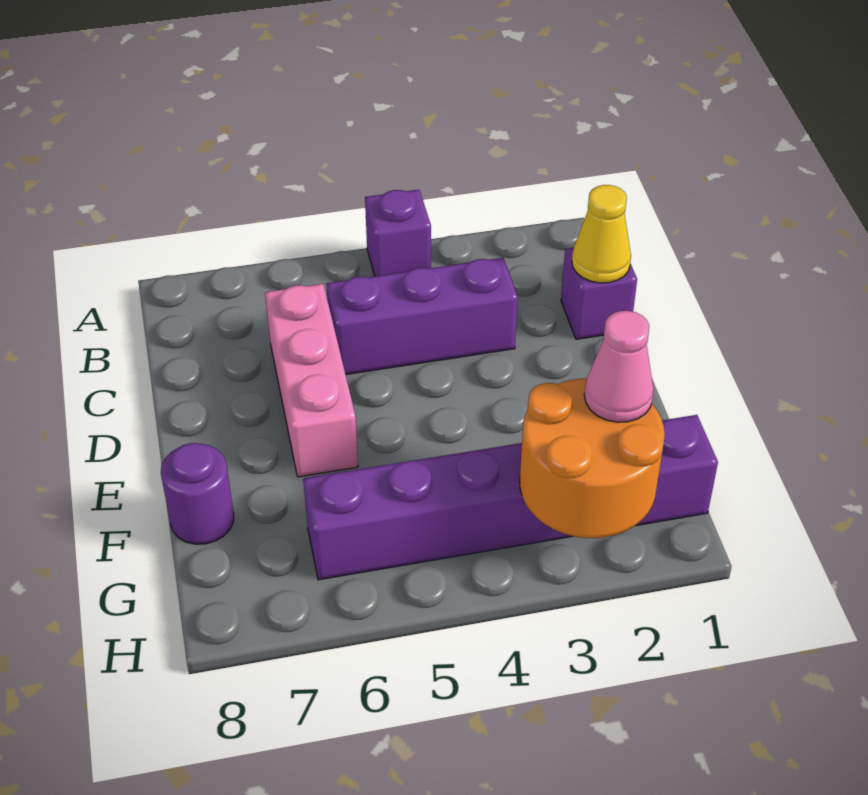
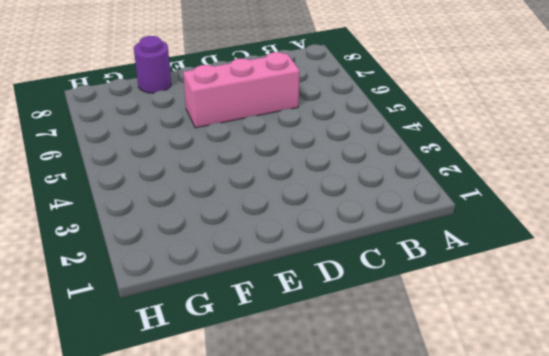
none -> purple 1x1 brick [365,190,431,276]
none -> purple 1x1 brick [561,248,637,339]

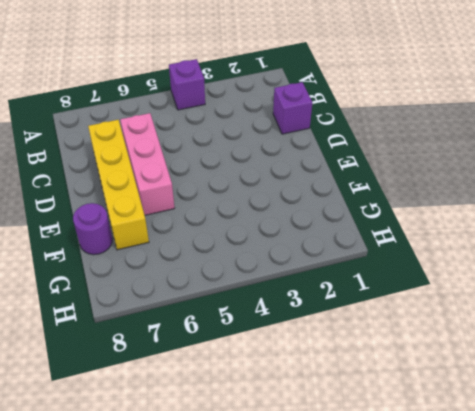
yellow 1x4 brick [88,120,149,250] -> none
none -> purple 1x3 brick [326,258,518,375]
none -> purple 1x6 brick [303,415,718,580]

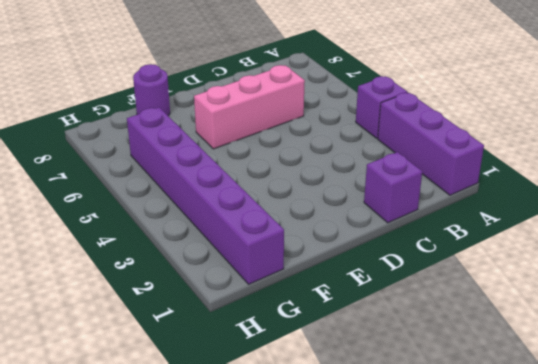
purple 1x3 brick [378,93,484,195] -> purple 1x3 brick moved to [326,258,518,375]
none -> yellow 1x1 cone [572,185,631,283]
none -> orange 2x2 round brick [520,378,665,538]

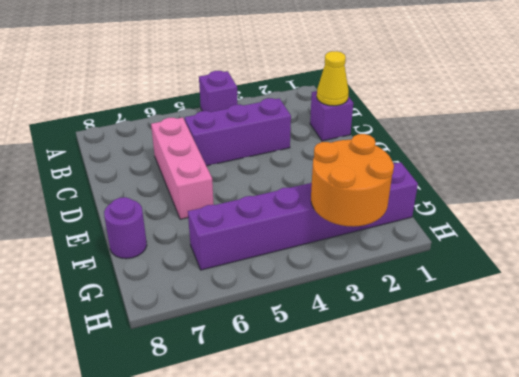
none -> pink 1x1 cone [584,311,654,422]

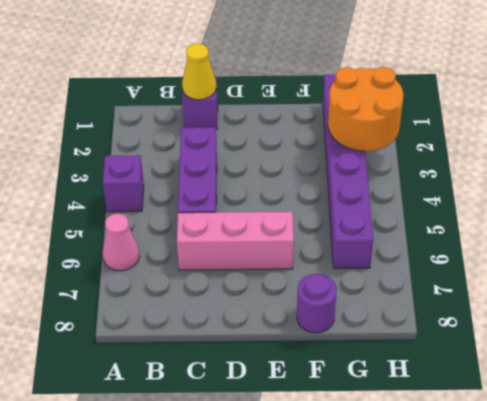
pink 1x1 cone [103,213,139,271] -> pink 1x1 cone moved to [584,311,654,422]

